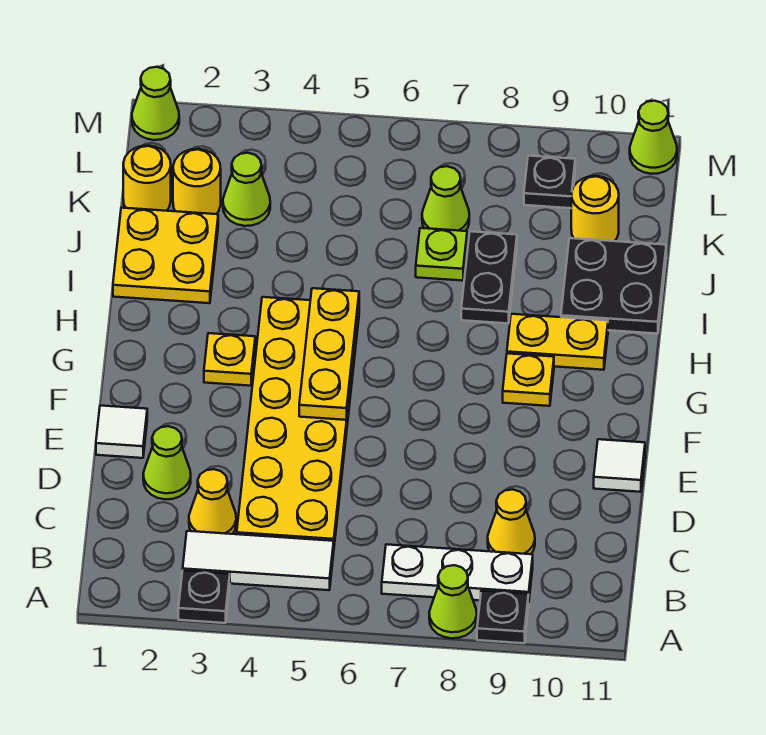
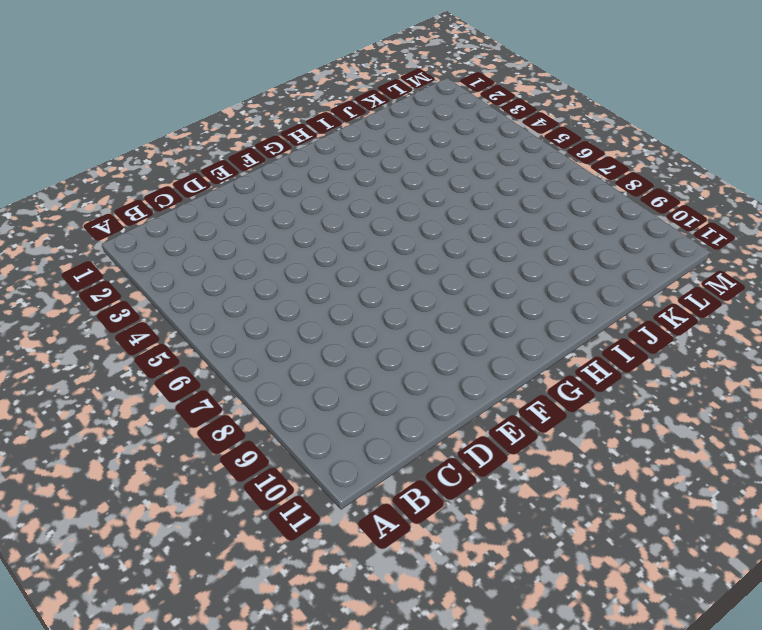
none -> black 1x1 plate [178,570,230,623]
none -> lime 1x1 cone [429,565,477,638]
none -> black 1x1 plate [477,591,529,643]

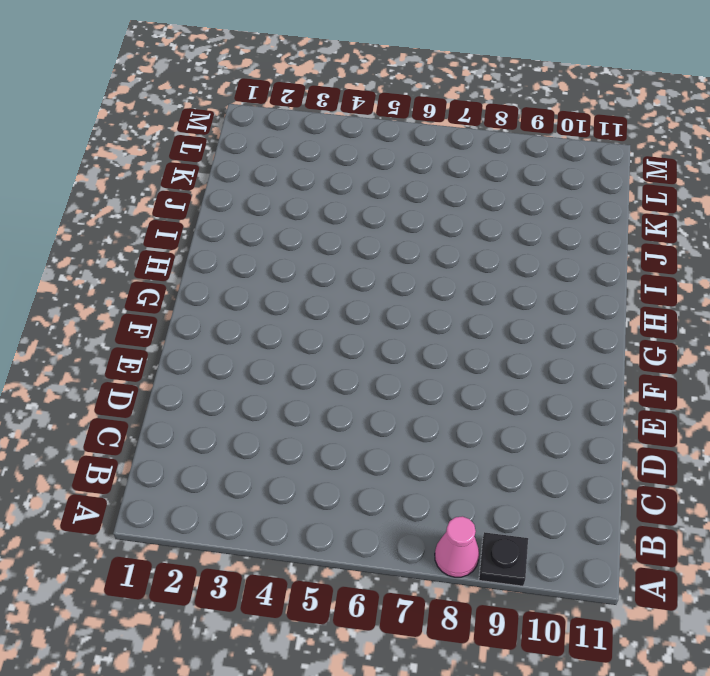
pink 1x1 cone [435,516,479,577] -> lime 1x1 cone [429,565,477,638]
none -> black 1x1 plate [178,570,230,623]
none -> white 1x3 tile [183,531,334,590]
none -> white 1x3 plate [382,544,533,600]

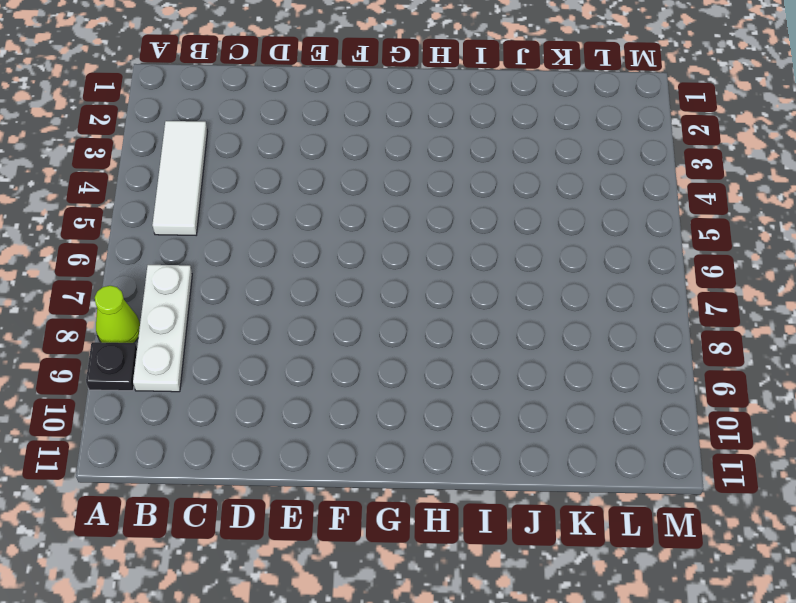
none -> black 1x1 plate [178,570,230,623]
none -> yellow 1x1 cone [189,469,236,534]
none -> yellow 2x6 plate [237,297,359,545]

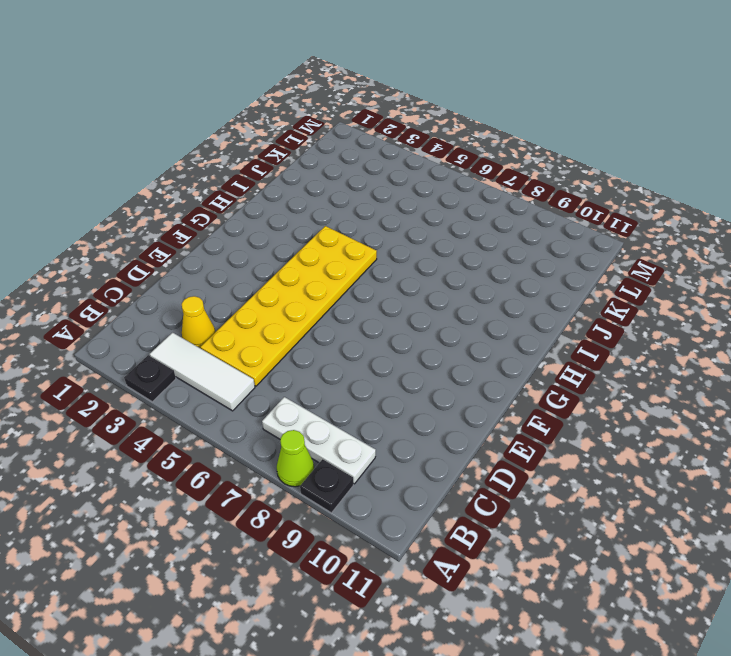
none -> yellow 1x1 cone [488,490,535,554]
none -> lime 1x1 cone [143,426,191,499]
none -> white 1x1 tile [96,406,147,458]

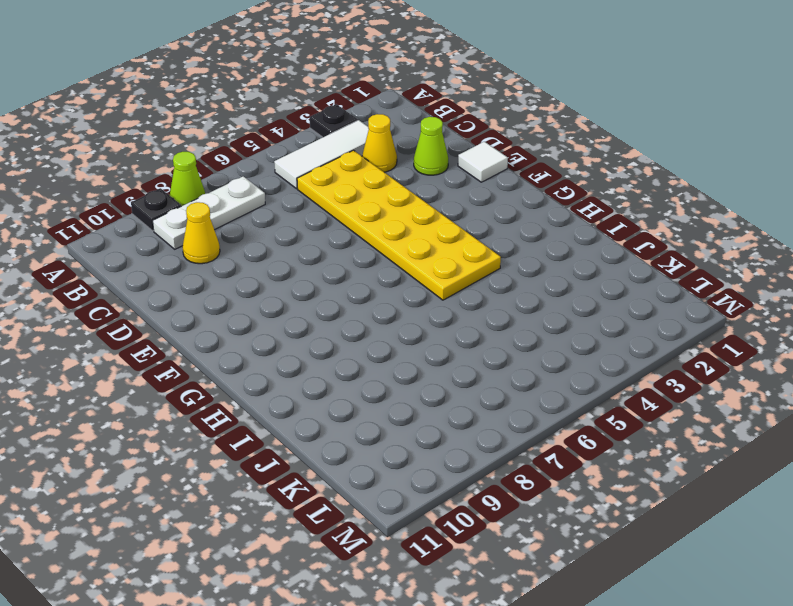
none -> white 1x1 tile [594,439,645,492]
none -> yellow 1x1 plate [204,333,255,386]
none -> yellow 1x1 plate [503,353,554,406]

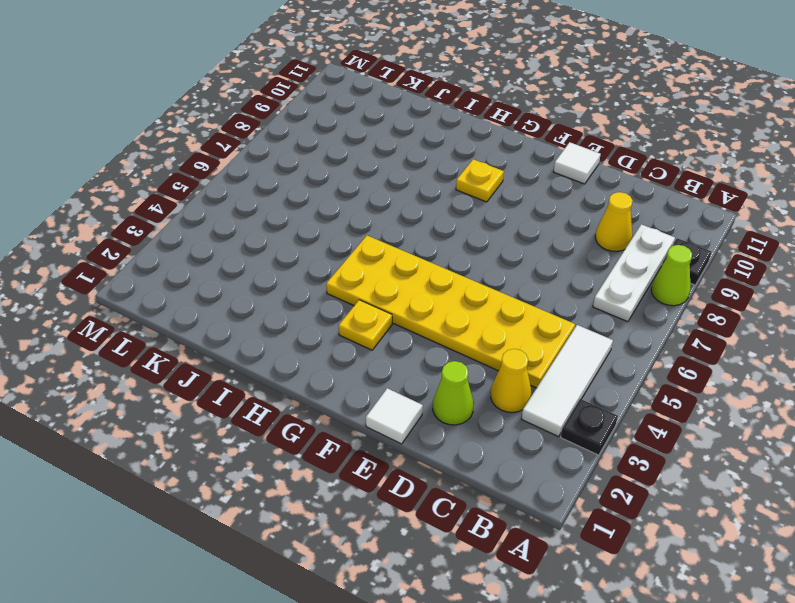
none -> yellow 1x2 plate [507,314,608,370]
none -> yellow 2x2 plate [113,208,218,303]
none -> black 1x2 plate [461,231,517,323]

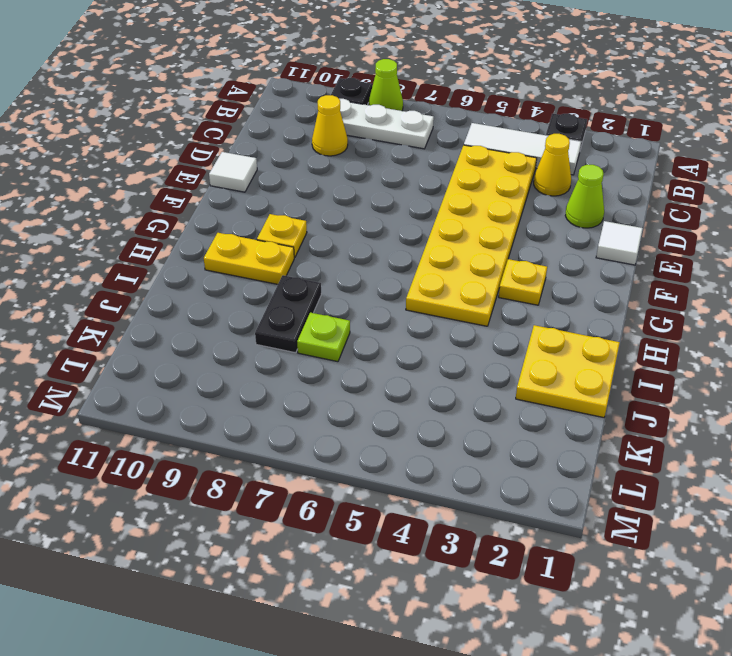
none -> black 2x2 plate [561,238,666,334]
none -> yellow 1x1 round brick [123,146,171,211]
none -> yellow 1x1 round brick [173,149,221,214]

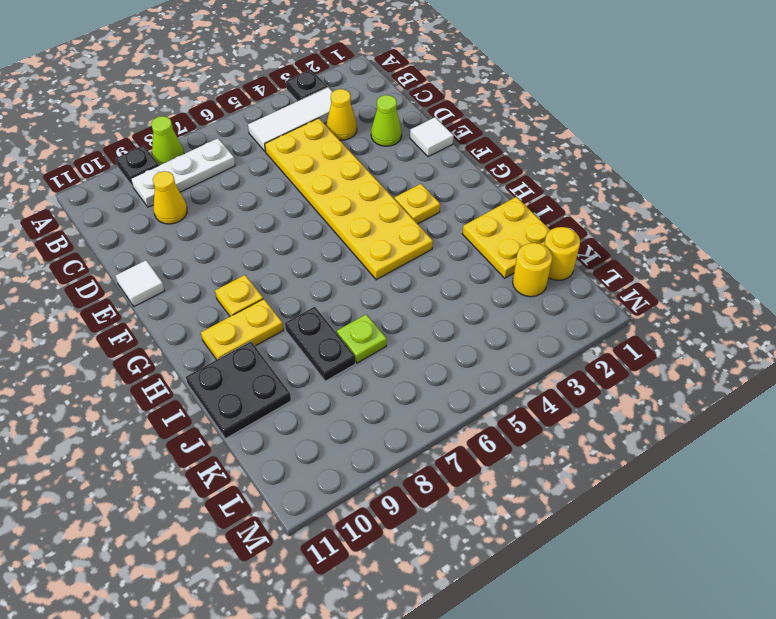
none -> lime 1x1 cone [223,153,270,226]
none -> lime 1x1 cone [422,166,469,231]
none -> yellow 1x1 round brick [571,176,619,241]

